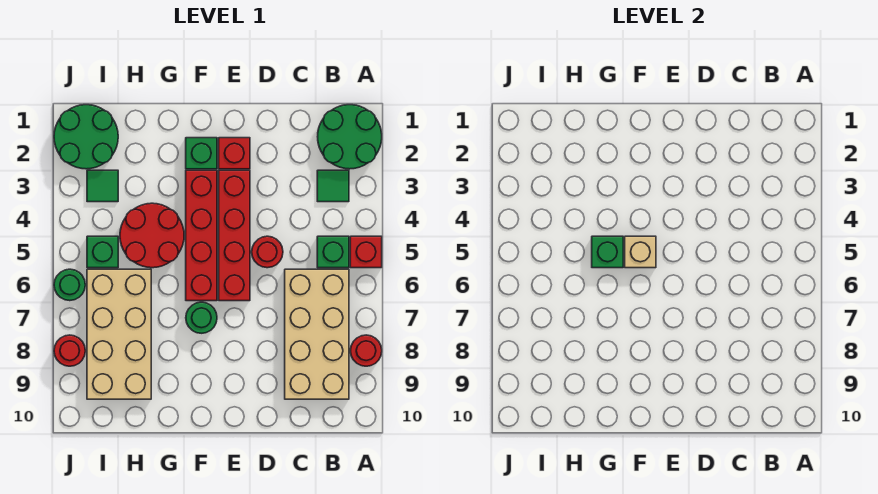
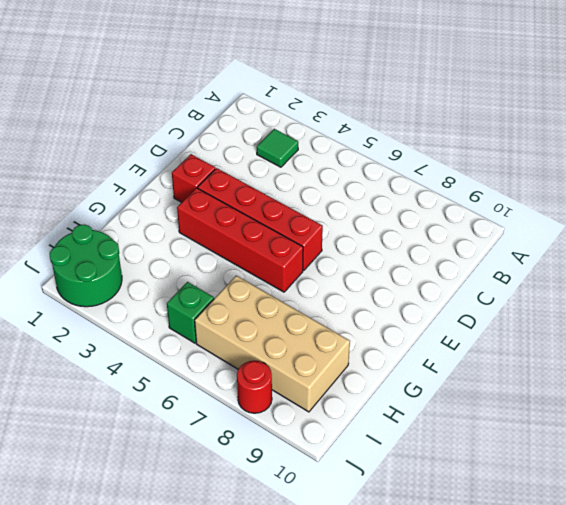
none -> green 2x2 round brick [318,105,382,169]
none -> red 1x1 brick [350,236,382,268]
none -> red 1x1 round brick [350,335,382,366]

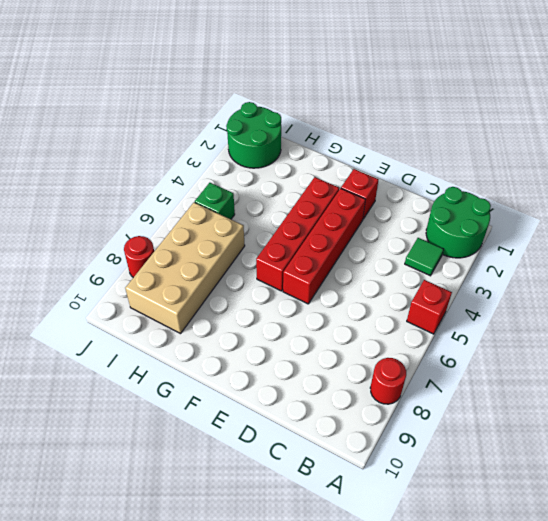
none -> green 1x1 brick [317,236,349,268]
none -> tan 2x4 brick [285,269,349,399]
none -> red 1x1 round brick [252,236,283,268]

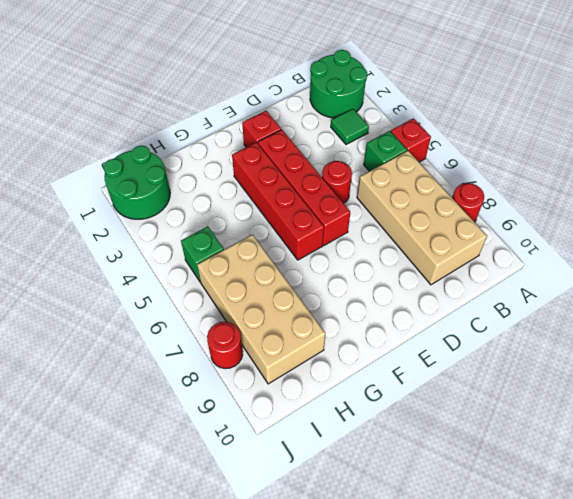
none -> green 1x1 brick [186,138,217,169]
none -> green 1x1 round brick [186,302,217,333]
none -> red 2x2 round brick [120,203,184,268]

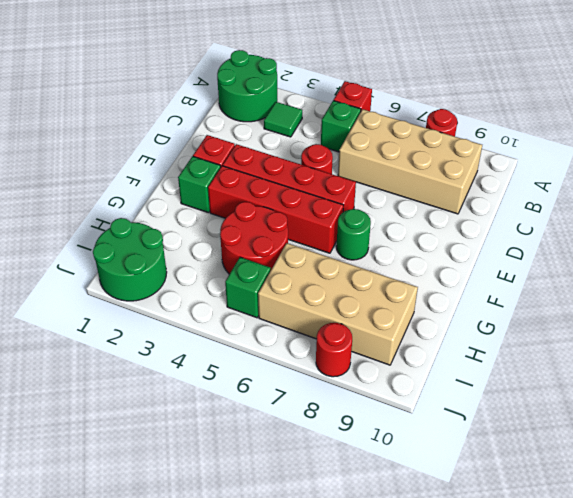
none -> green 1x1 tile [87,170,118,202]
none -> green 1x1 round brick [54,269,85,301]
none -> tan 1x1 brick [625,236,656,268]

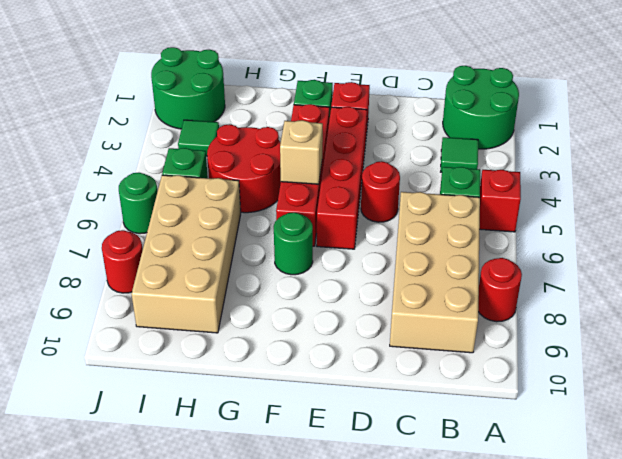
none -> green 1x1 brick [592,236,623,268]

